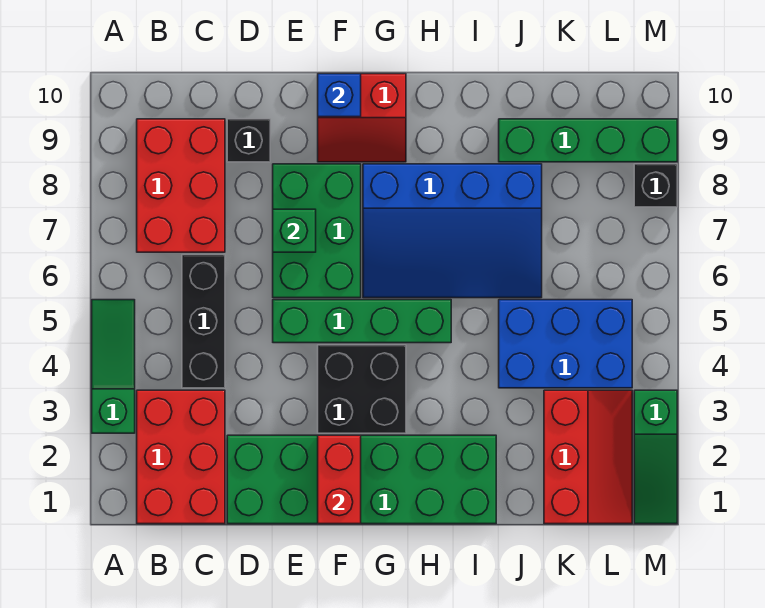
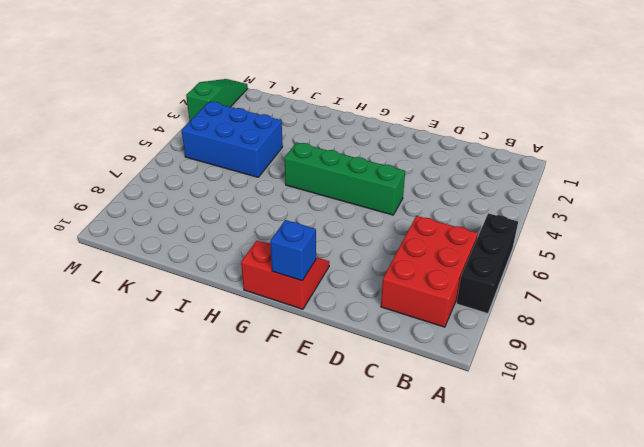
black 1x3 brick [457,213,518,314] -> black 1x3 brick moved to [182,255,225,388]
none -> green 1x3 slope [92,300,135,433]
none -> red 2x3 brick [137,390,225,524]
none -> green 2x6 brick [227,435,496,524]

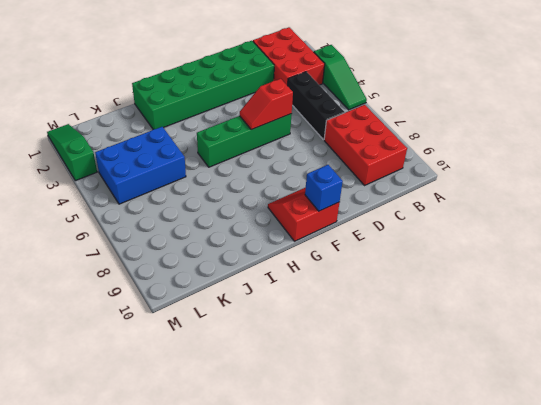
red 1x2 slope [240,79,293,130] -> none
none -> black 1x1 brick [227,119,270,162]
none -> green 2x3 brick [273,164,361,298]
none -> black 2x2 brick [318,345,406,433]

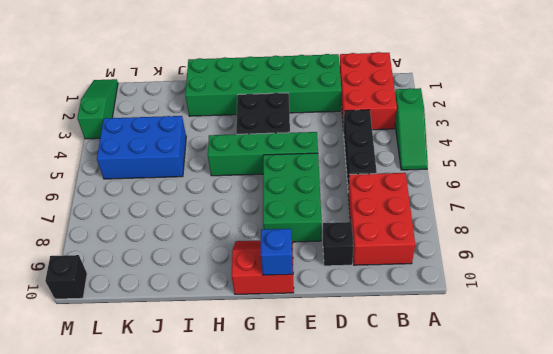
black 1x1 brick [45,255,87,299] -> black 1x1 brick moved to [634,164,677,207]
none -> blue 3x4 slope [363,164,542,298]
none -> green 1x4 brick [499,119,677,162]
none -> red 2x3 slope [544,390,632,524]

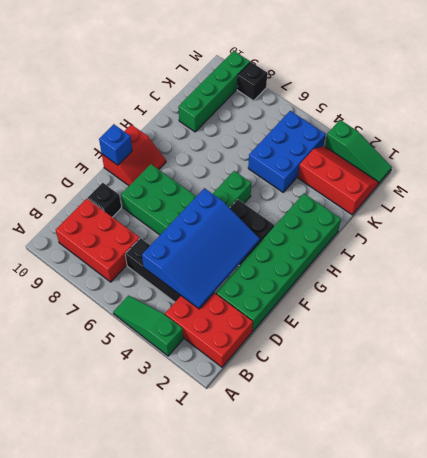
blue 3x4 slope [142,188,260,309] -> blue 3x4 slope moved to [363,164,542,298]
none -> green 1x1 brick [273,209,316,252]
none -> red 1x2 brick [318,435,361,524]

